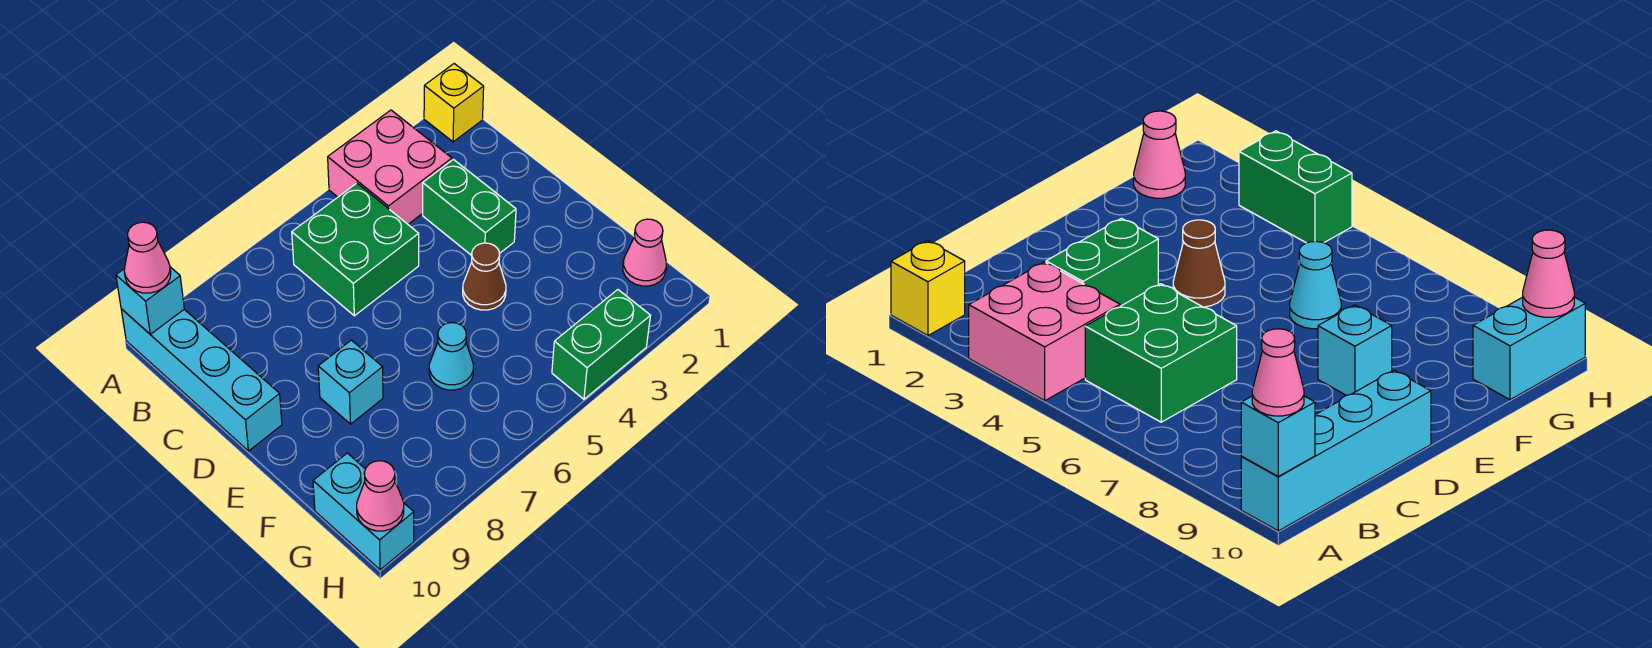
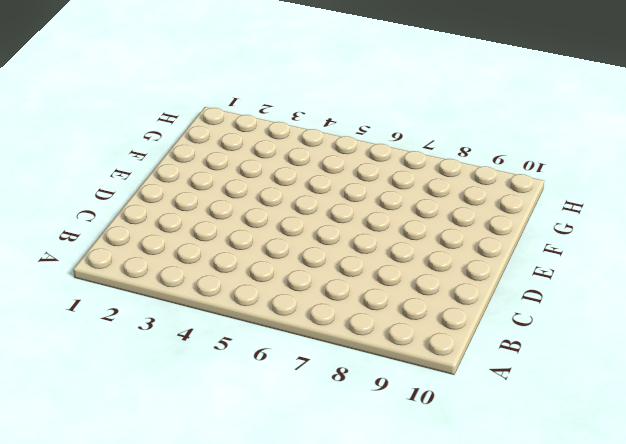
none -> yellow 1x1 brick [424,64,484,142]
none -> pink 2x2 brick [328,110,452,224]
none -> cyan 1x4 brick [121,309,282,451]

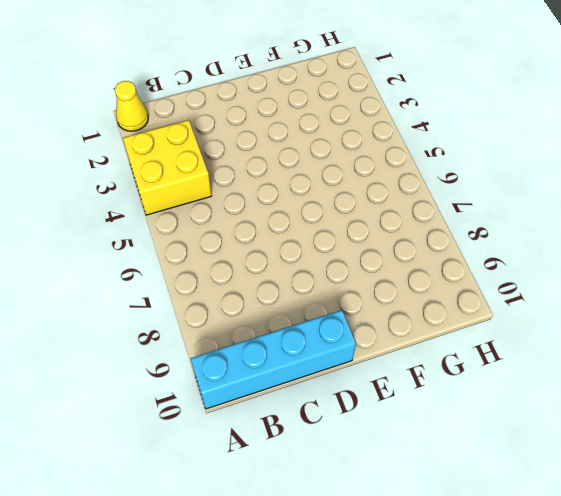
yellow 1x1 cone [115,81,148,131] -> yellow 1x1 brick [424,64,484,142]
yellow 2x2 brick [123,120,212,215] -> pink 2x2 brick [328,110,452,224]
none -> green 2x2 brick [292,183,419,316]
none -> green 1x2 brick [423,159,516,256]
none -> brown 1x1 cone [463,243,506,310]

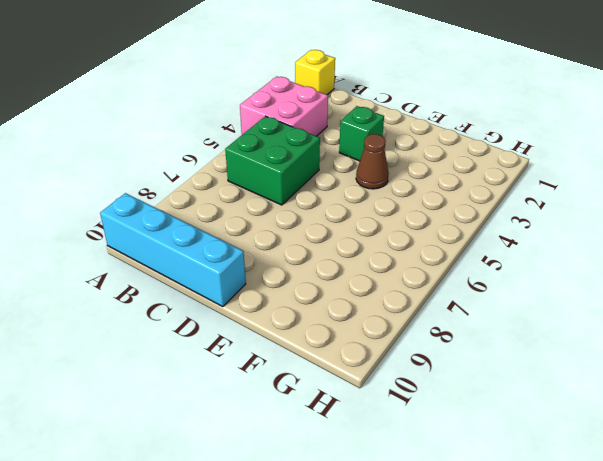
green 1x1 brick [339,106,384,161] -> green 1x2 brick [423,159,516,256]
none -> cyan 1x1 brick [318,340,383,424]
none -> cyan 1x1 cone [429,323,473,390]
none -> pink 1x1 cone [623,219,666,286]

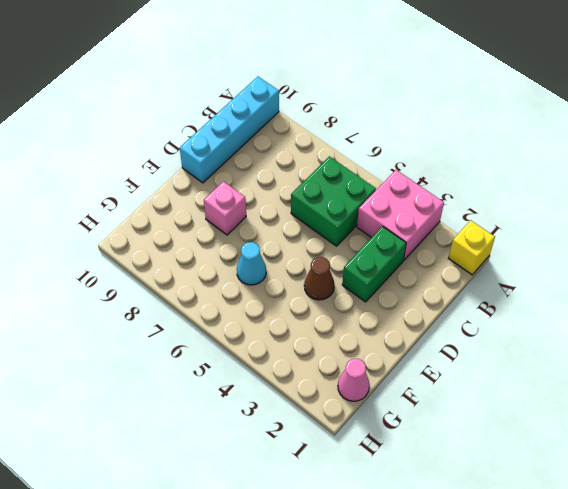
pink 1x1 brick [204,181,246,235] -> cyan 1x1 brick [318,340,383,424]
none -> cyan 1x2 brick [313,453,414,570]
none -> green 1x2 brick [552,290,650,399]
none -> cyan 1x1 brick [116,267,184,334]

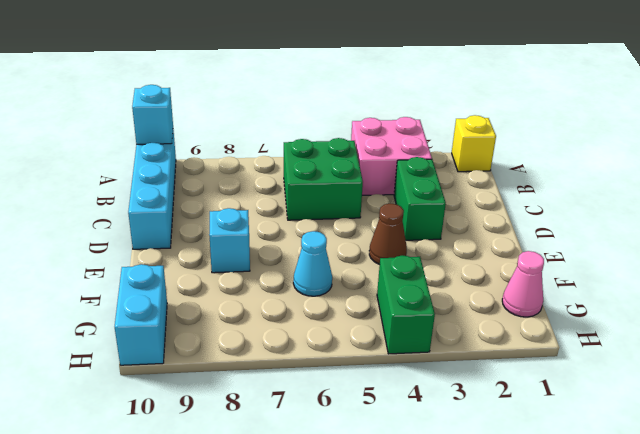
green 1x2 brick [377,255,435,354] -> green 1x2 brick turned to [552,290,650,399]
none -> pink 1x1 cone [357,461,404,531]
none -> pink 1x1 cone [124,222,171,293]

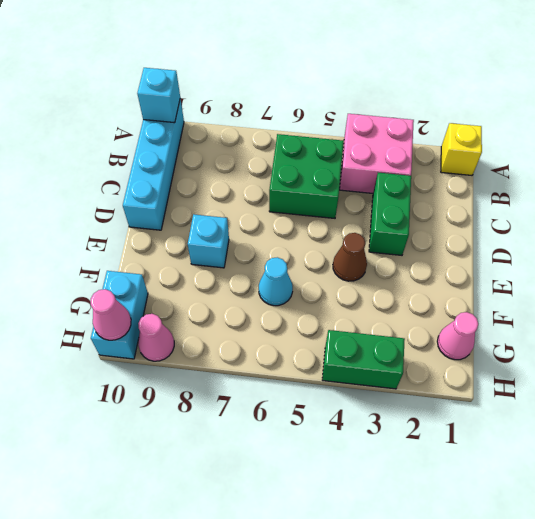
pink 1x1 cone [138,314,174,361] -> pink 1x1 cone moved to [124,222,171,293]

